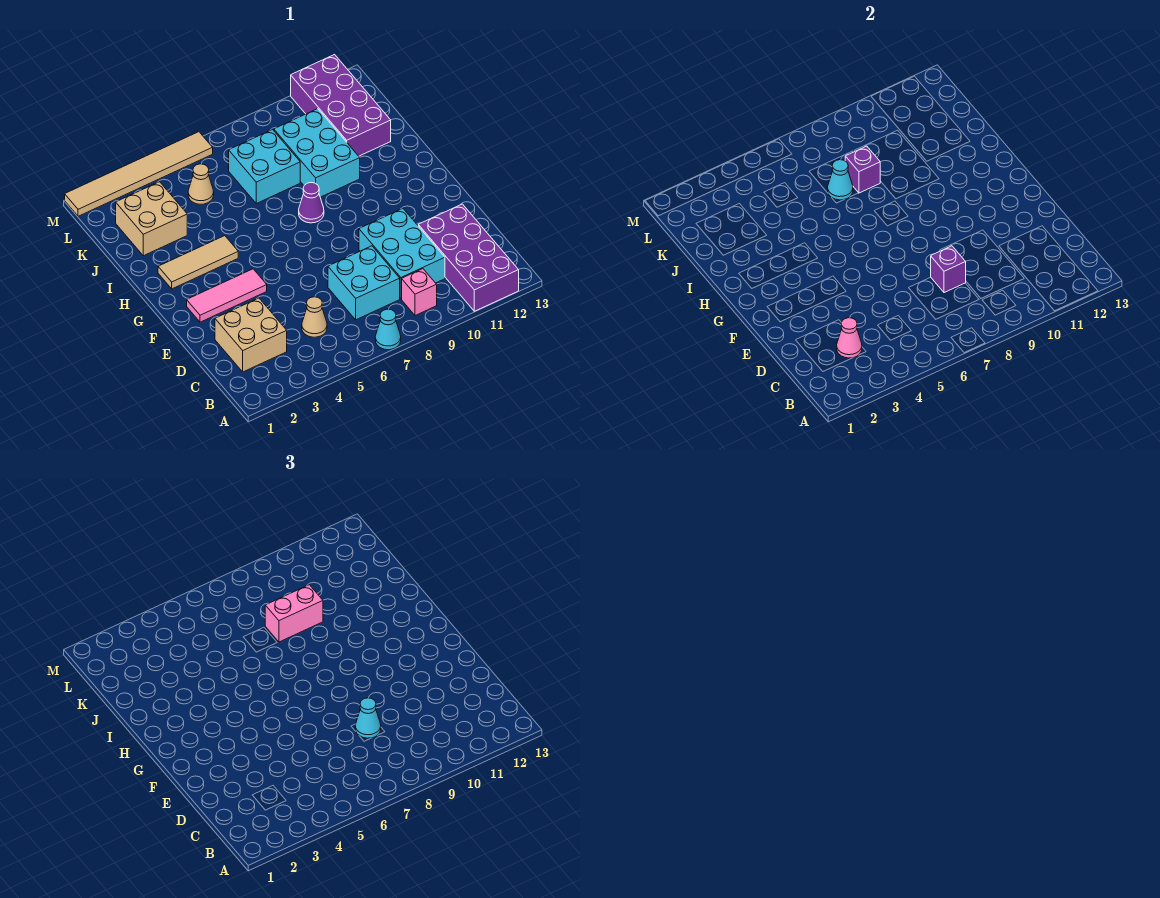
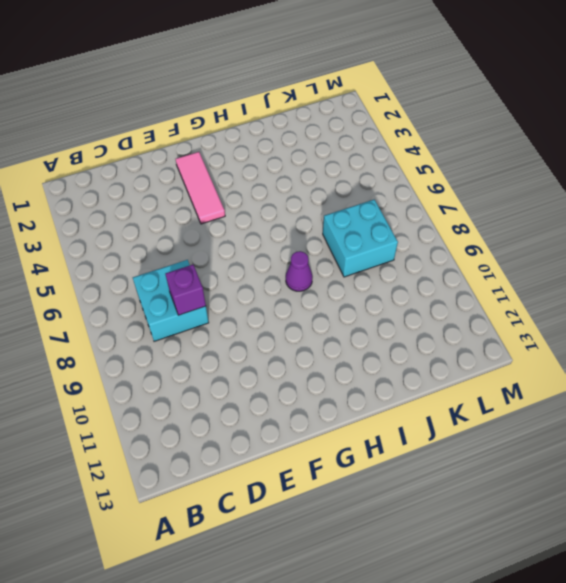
none -> cyan 1x1 cone [375,309,401,350]
none -> purple 2x4 brick [418,204,519,311]
none -> pink 1x1 brick [402,269,437,316]

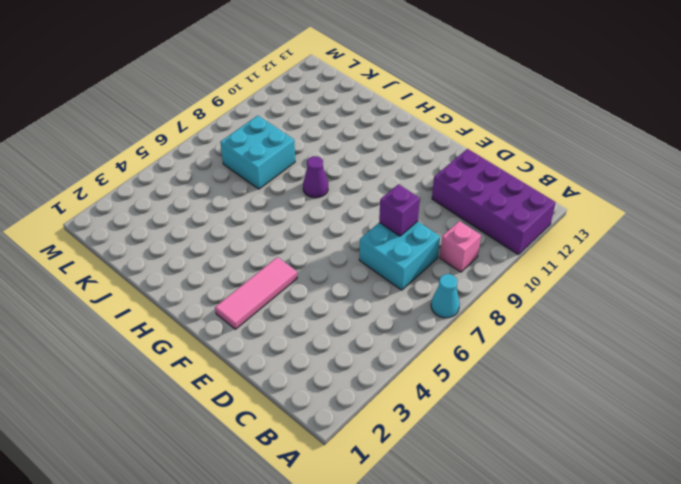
none -> tan 2x2 brick [215,298,287,372]
none -> tan 1x1 cone [302,297,327,337]
none -> cyan 2x3 brick [359,208,445,299]

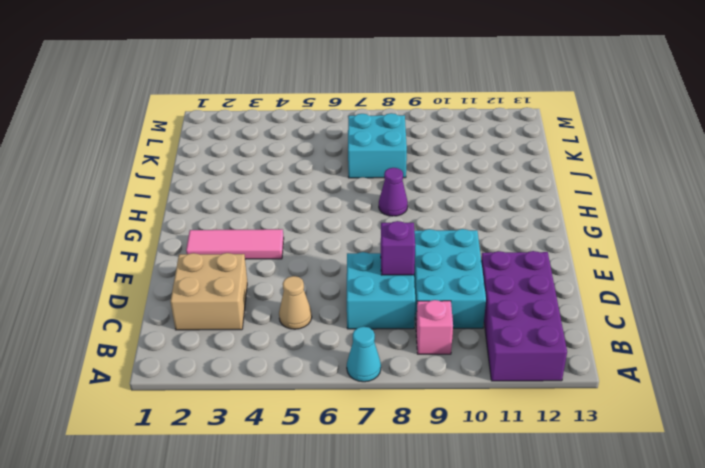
none -> tan 1x3 tile [158,236,238,289]
none -> cyan 2x3 brick [274,109,360,197]
none -> tan 2x2 brick [116,182,187,256]

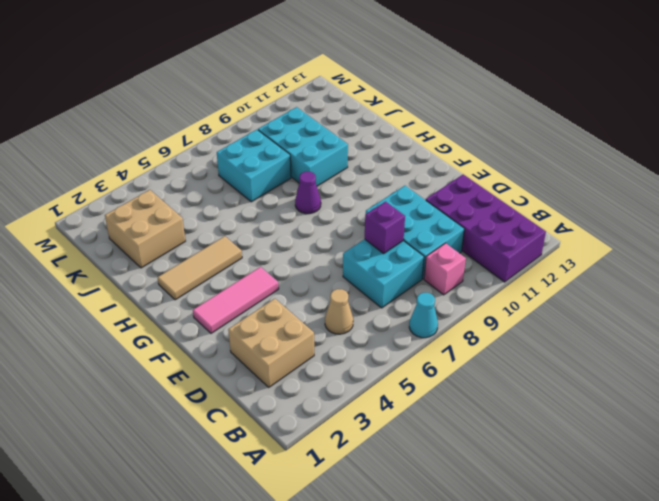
none -> purple 2x4 brick [291,55,391,156]
none -> tan 1x1 cone [188,164,214,204]
none -> tan 1x6 tile [65,132,213,216]

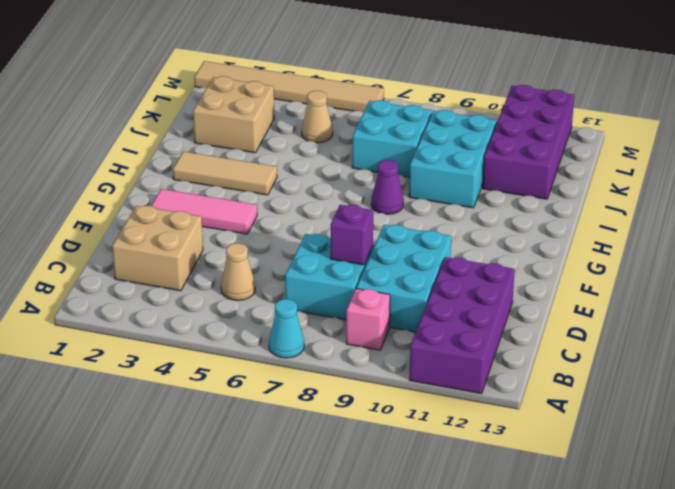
none -> pink 1x1 cone [837,318,862,358]
none -> cyan 1x1 cone [828,160,853,200]
none -> purple 1x1 brick [845,146,880,193]

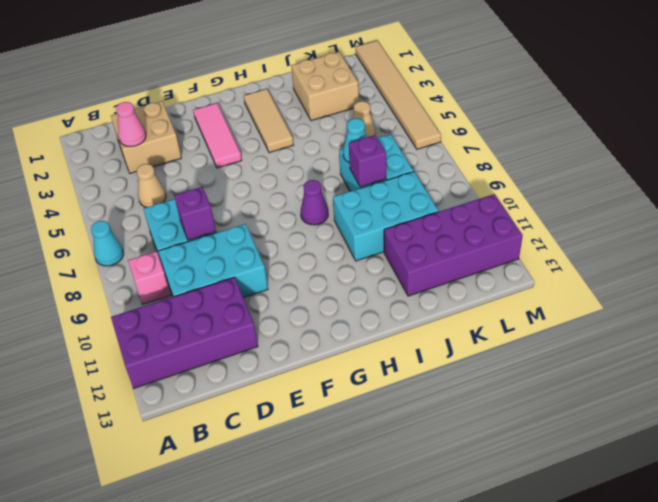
none -> cyan 1x1 cone [355,698,381,738]
none -> pink 1x2 brick [265,585,323,642]

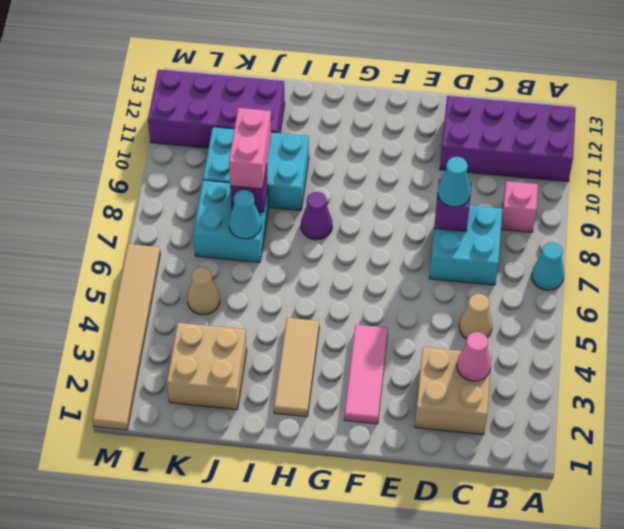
none -> cyan 2x3 brick [359,208,445,299]

